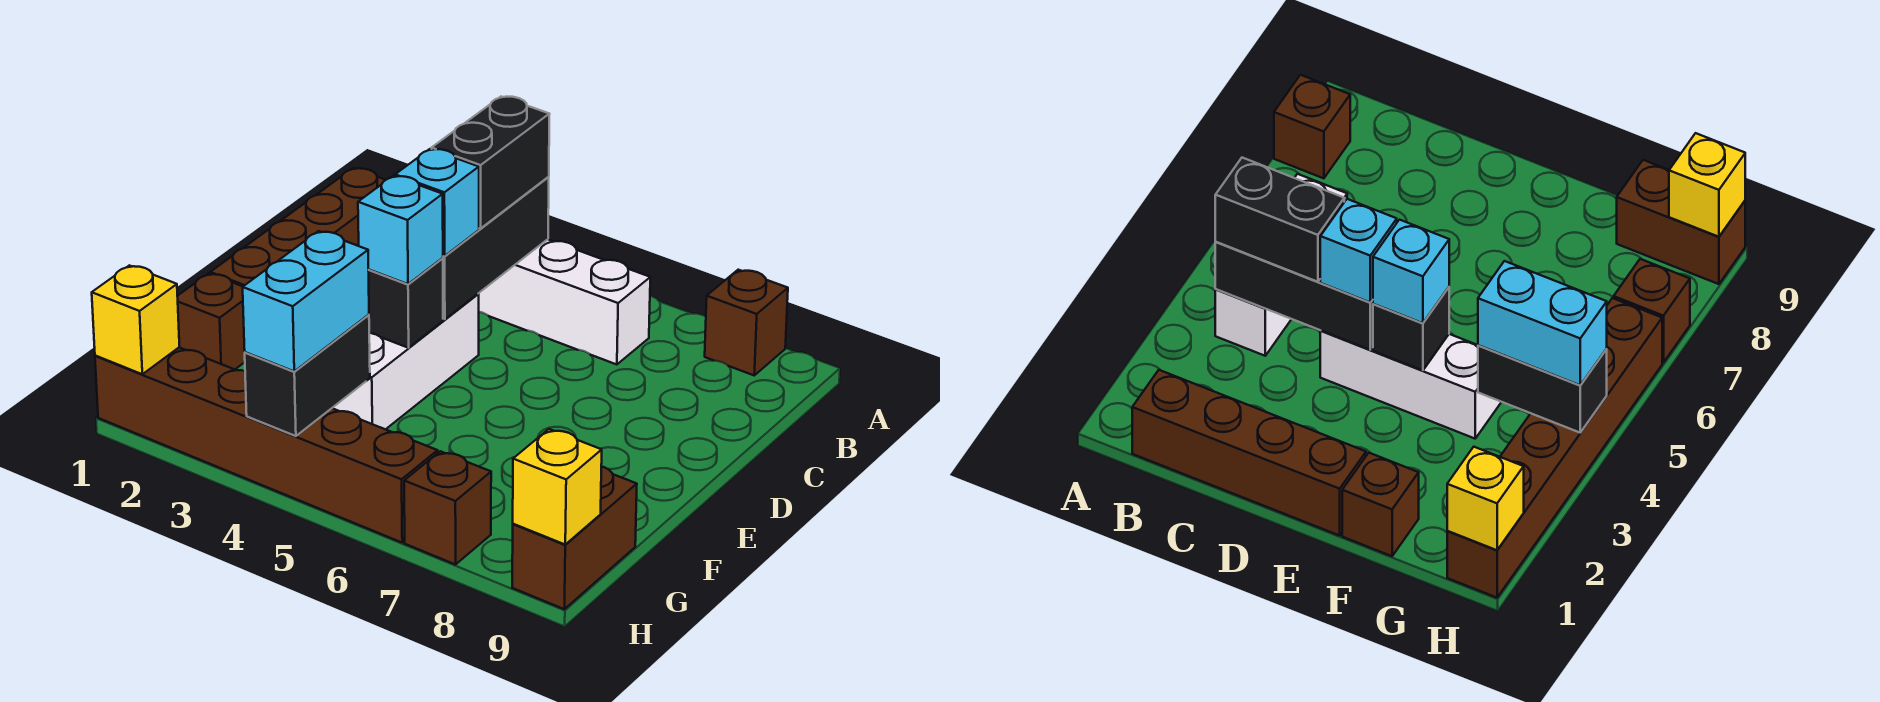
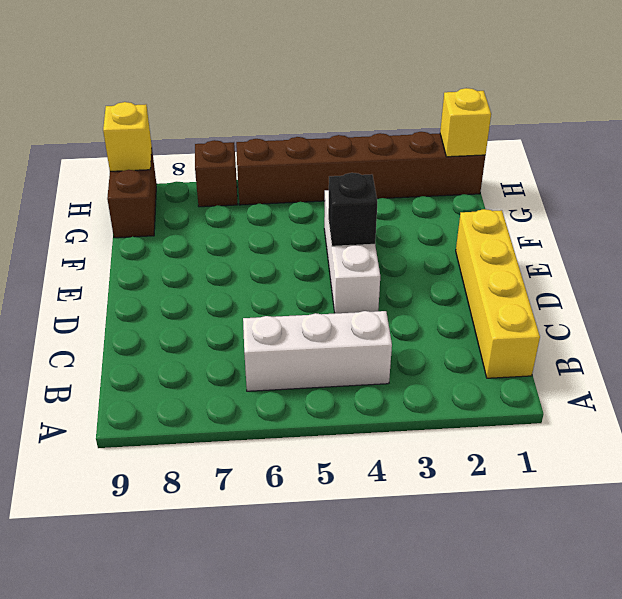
yellow 1x4 brick [456,209,540,378] -> brown 1x4 brick [210,168,385,286]
none -> brown 1x1 brick [705,270,788,375]
none -> brown 1x1 brick [177,273,245,369]
none -> black 1x3 brick [443,177,549,320]

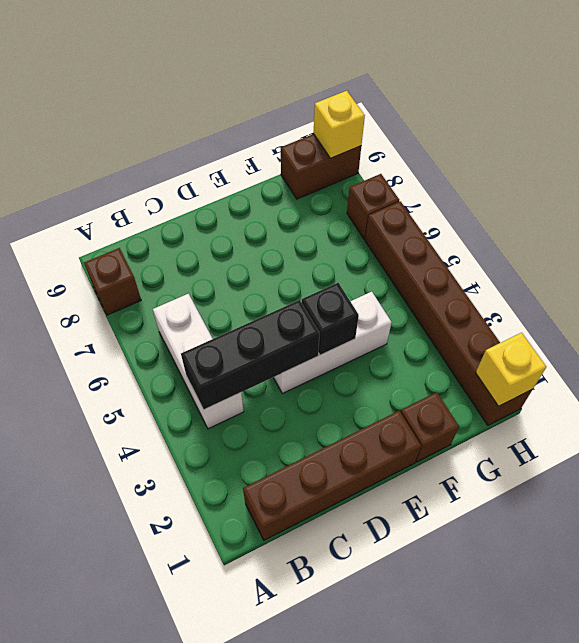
none -> black 1x2 brick [245,315,370,436]
none -> black 1x2 brick [432,97,549,229]
none -> cyan 1x1 brick [395,149,479,256]

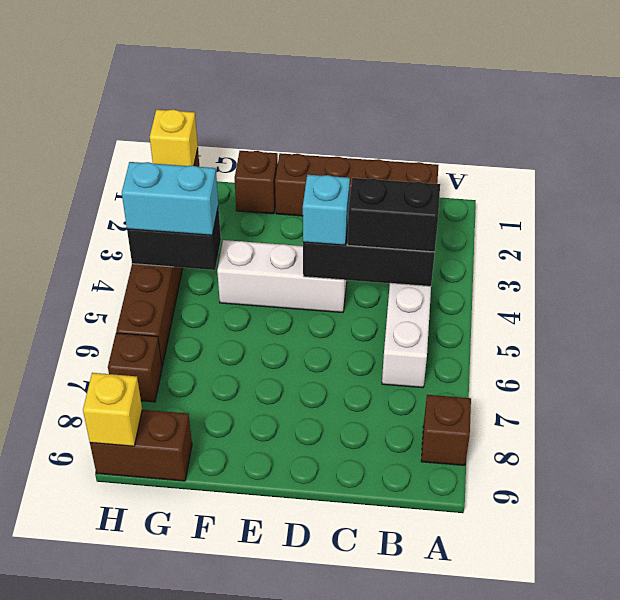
none -> black 1x1 brick [368,258,443,348]
none -> cyan 1x1 brick [358,176,443,284]

